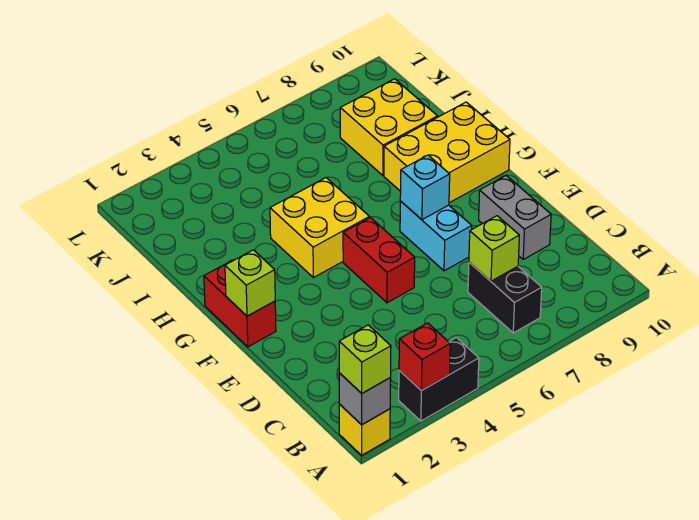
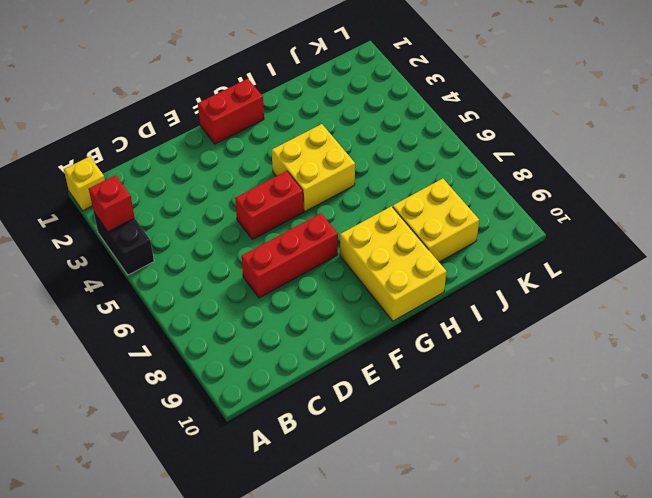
red 1x3 brick [241,213,338,298] -> cyan 1x2 brick [400,201,472,271]
none -> black 1x2 brick [468,262,542,333]
none -> grey 1x2 brick [479,176,551,259]
none -> grey 1x1 brick [339,373,391,425]

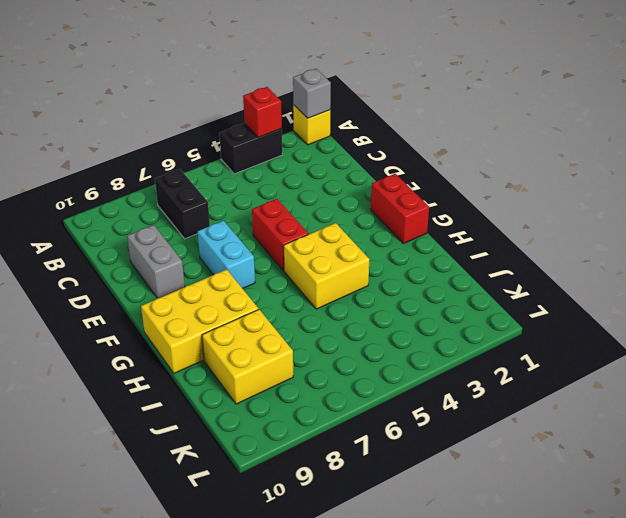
none -> lime 1x1 brick [469,216,519,281]
none -> lime 1x1 brick [225,250,275,316]
none -> cyan 1x1 brick [400,155,450,220]

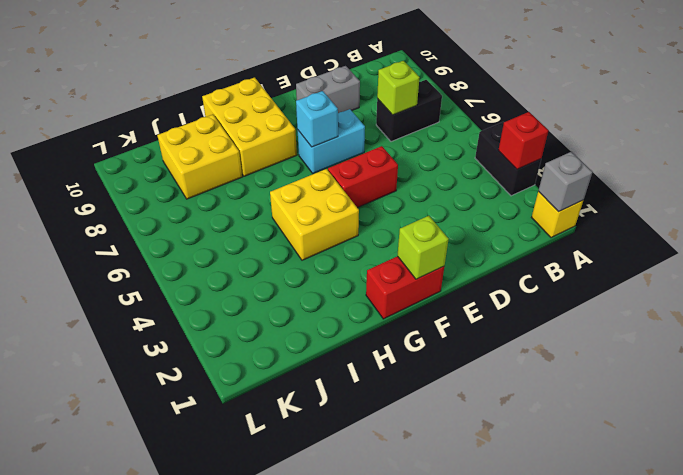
none -> lime 1x1 brick [339,325,391,393]

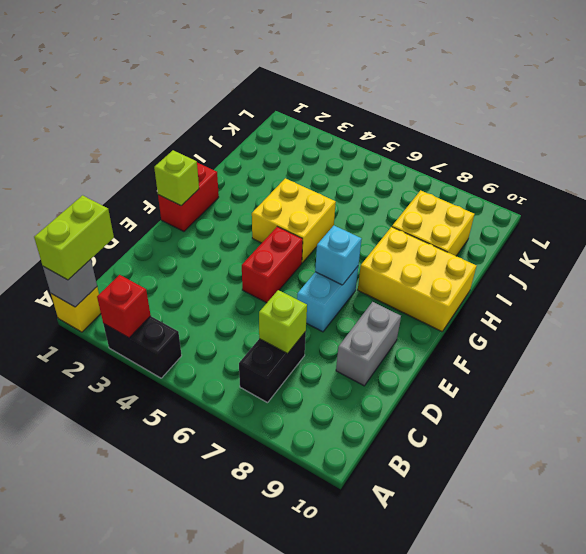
lime 1x2 brick [34,195,114,280] -> lime 1x1 brick [339,325,391,393]

